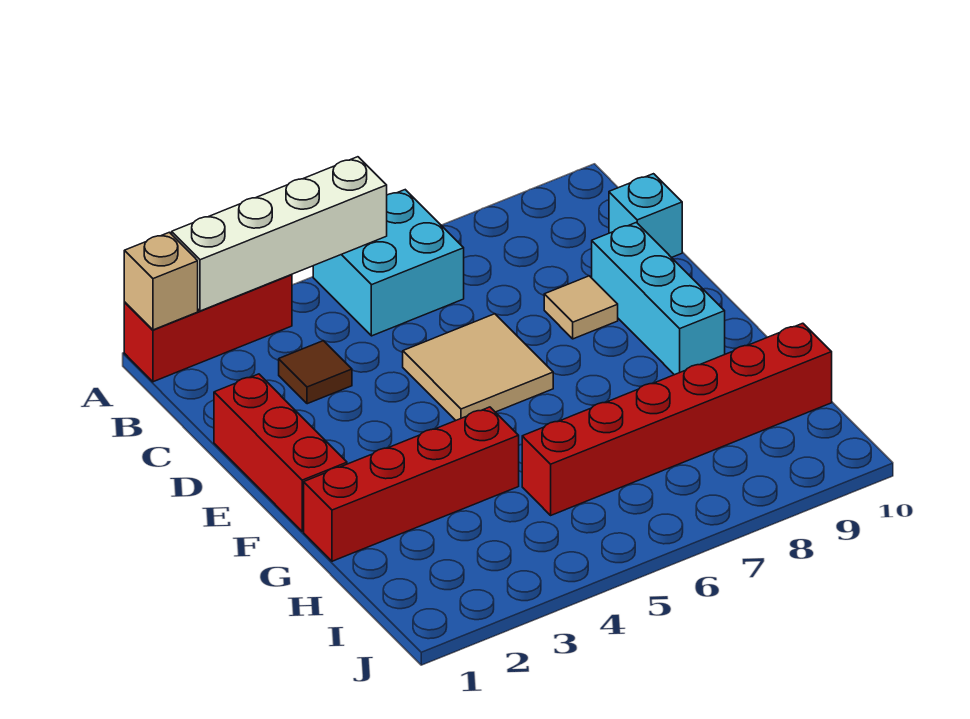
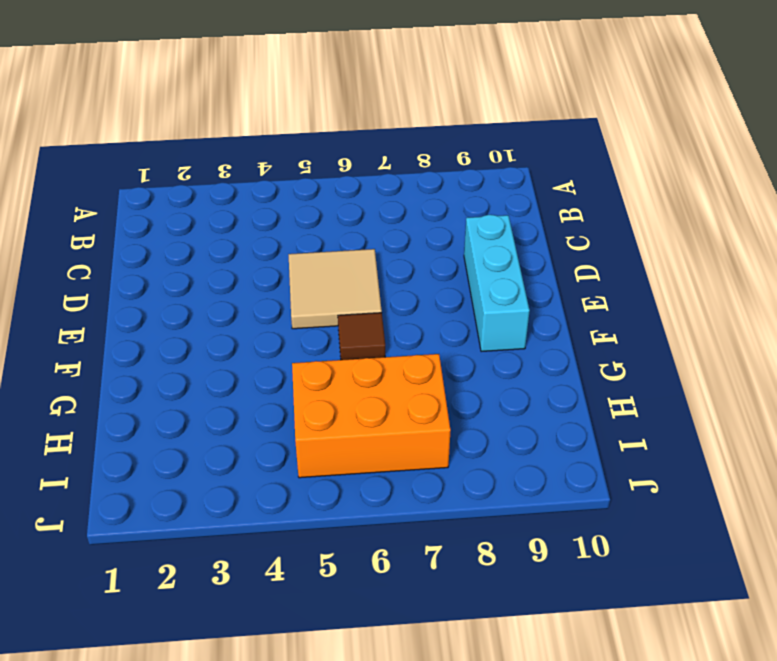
brown 1x1 tile [338,313,385,360] -> brown 1x1 tile moved to [279,341,352,404]
orange 2x3 brick [292,354,451,478] -> red 1x6 brick [522,323,832,515]
none -> red 1x3 brick [124,274,292,382]
none -> cyan 2x2 brick [313,190,464,336]
none -> cyan 1x1 brick [609,174,682,258]

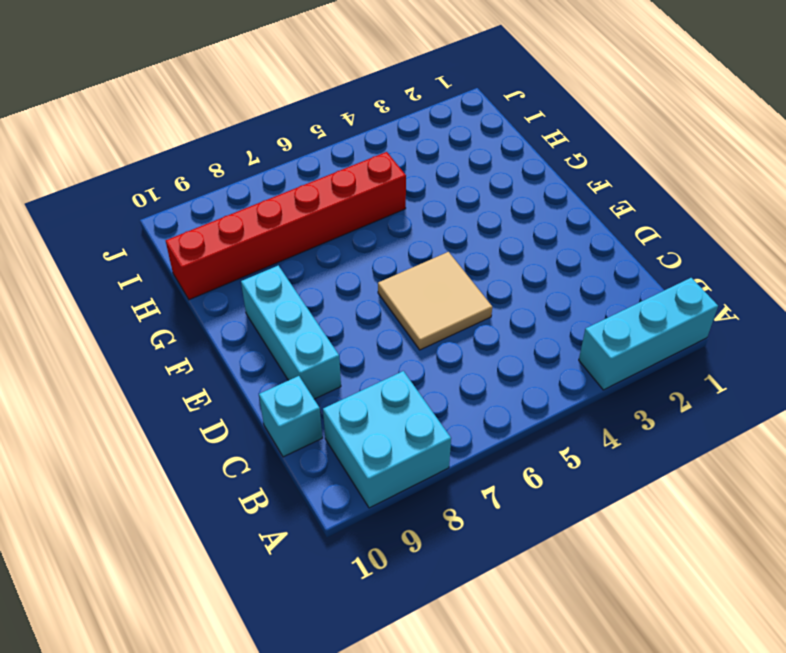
cyan 1x3 brick [579,278,718,390] -> red 1x3 brick [124,274,292,382]
cyan 2x2 brick [323,371,451,508] -> cyan 2x2 brick moved to [313,190,464,336]
none -> brown 1x1 tile [279,341,352,404]
none -> red 1x3 brick [214,374,347,531]
none -> tan 1x1 tile [544,276,618,339]

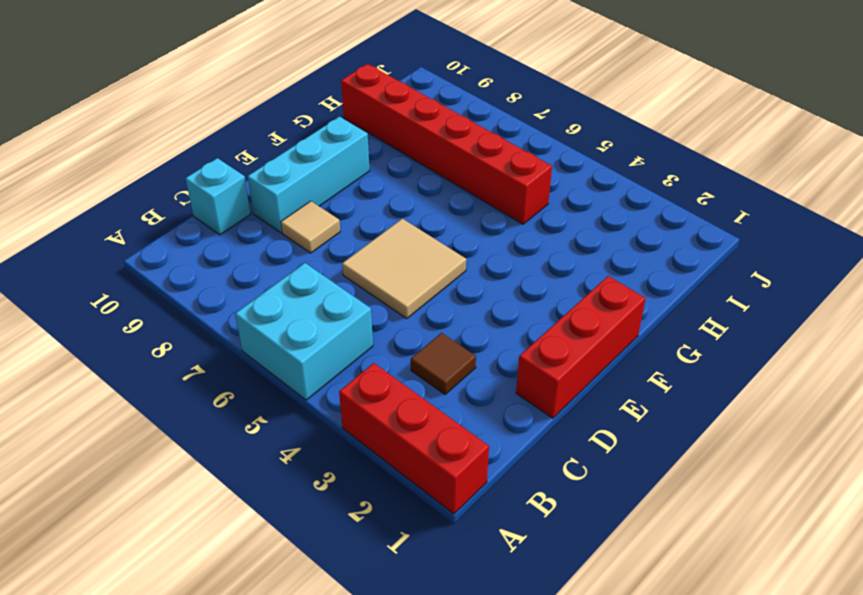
none -> red 1x4 brick [304,407,519,561]
none -> tan 1x1 brick [124,232,198,330]
none -> white 1x4 brick [172,157,387,311]

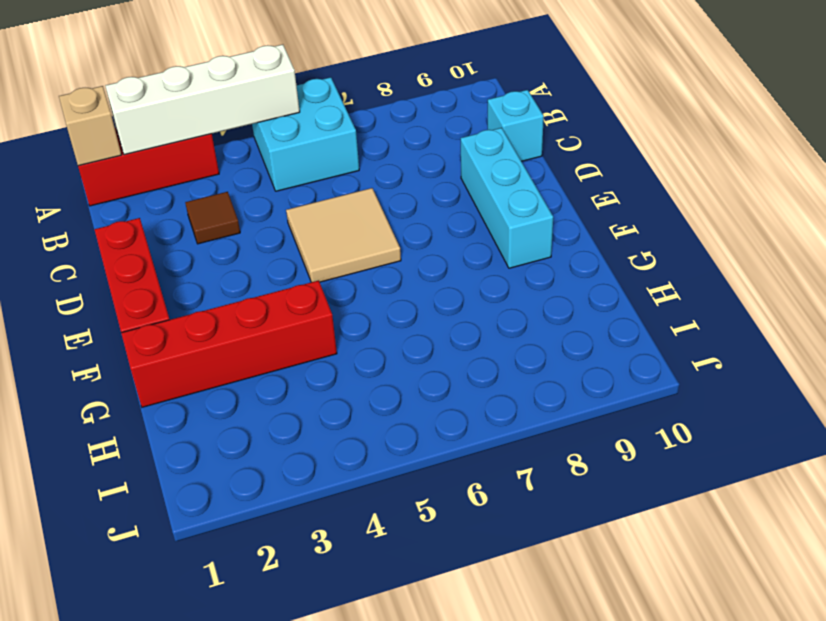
none -> tan 1x1 tile [544,276,618,339]
none -> red 1x6 brick [522,323,832,515]

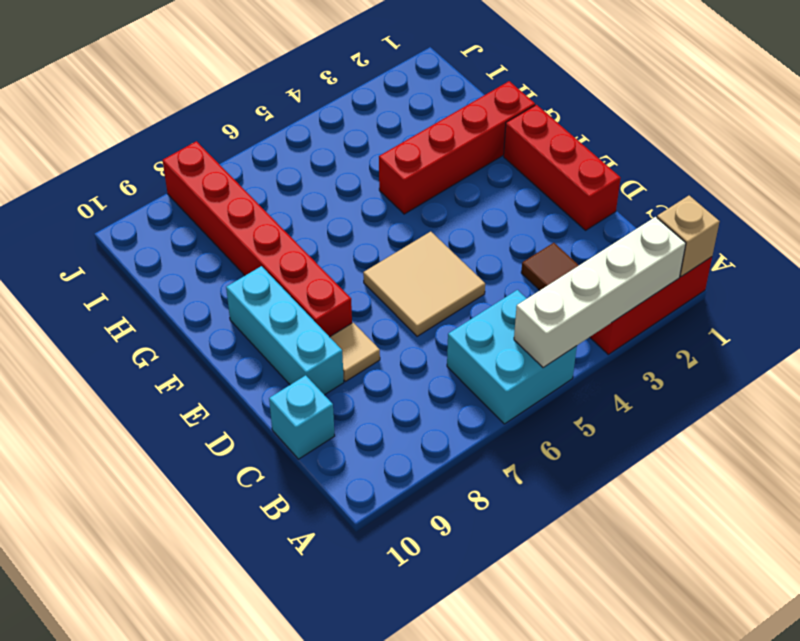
red 1x6 brick [163,141,352,337] -> red 1x6 brick turned to [522,323,832,515]

